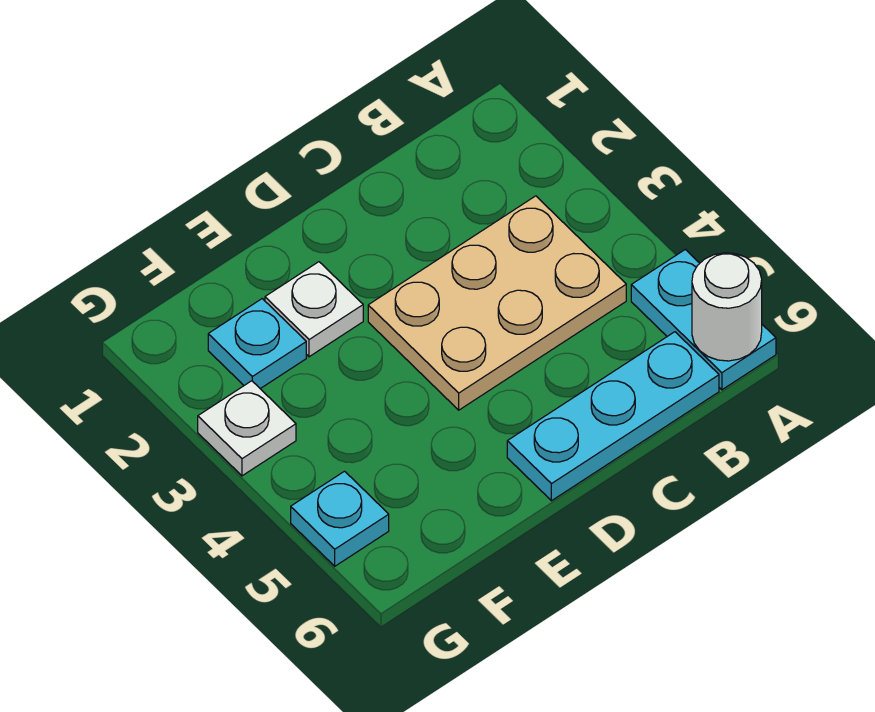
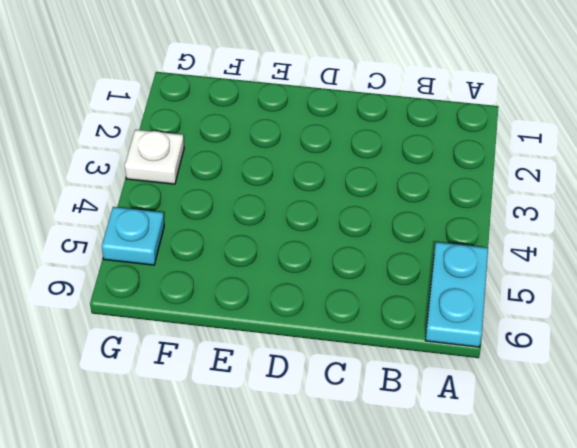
none -> tan 2x3 plate [368,196,626,410]
none -> cyan 1x3 plate [507,332,719,501]

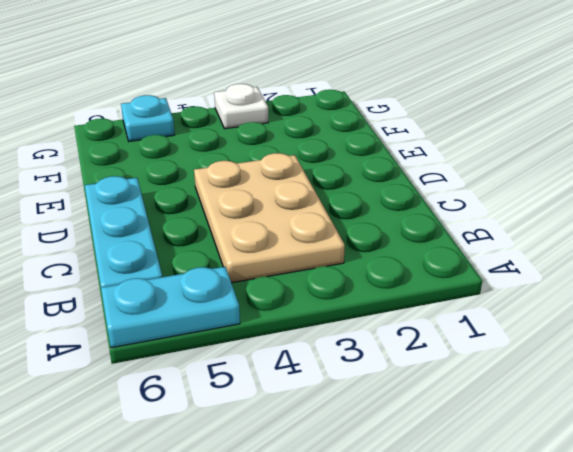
none -> white 1x1 plate [265,262,363,357]
none -> cyan 1x1 plate [208,299,306,389]

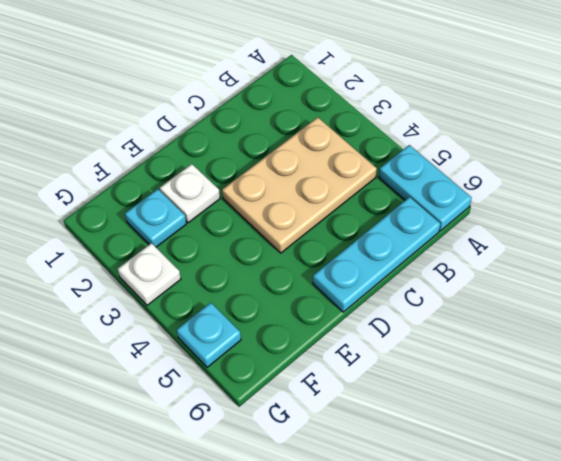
none -> white 1x1 round brick [692,253,762,361]

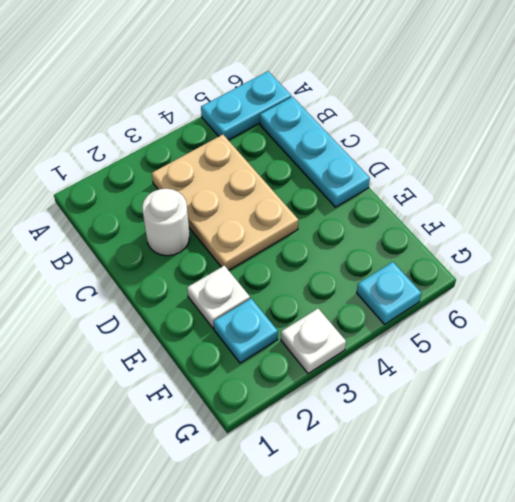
white 1x1 round brick [142,189,190,256] -> white 1x1 round brick moved to [692,253,762,361]

